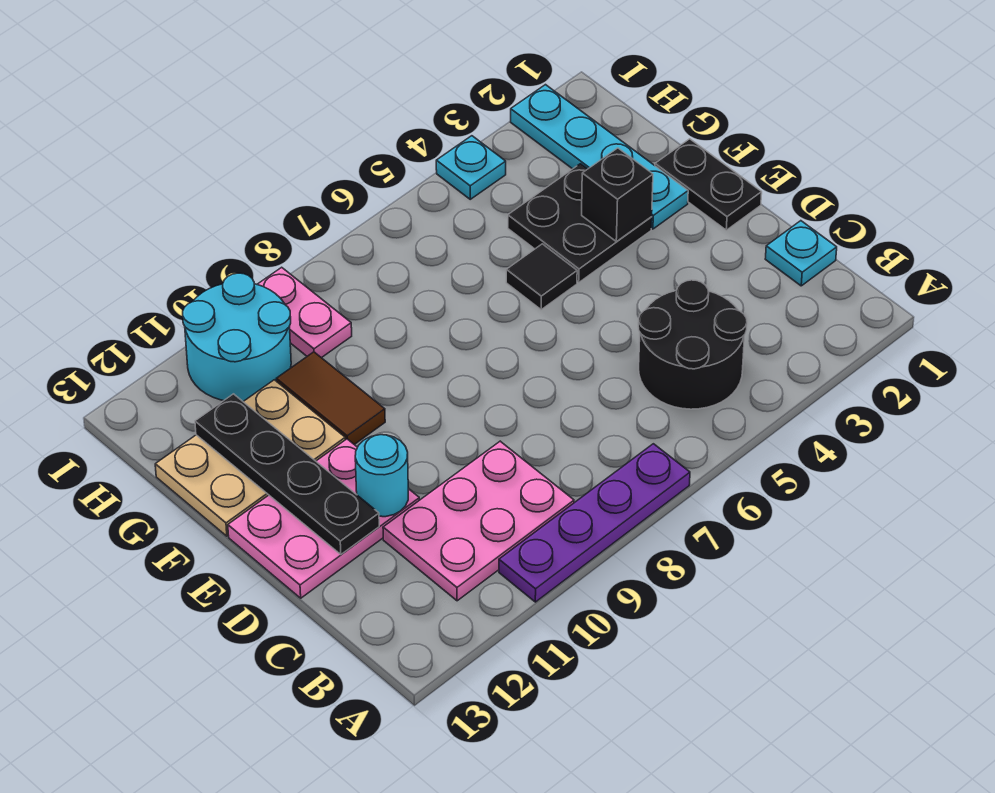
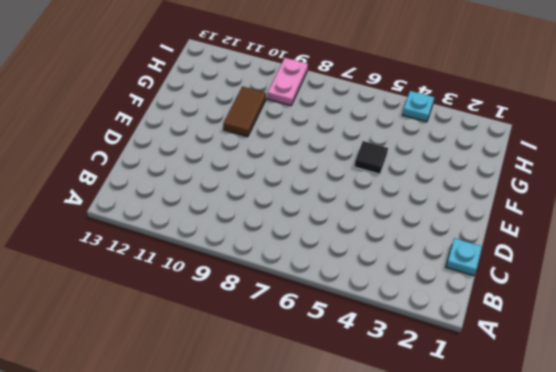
none -> purple 1x4 plate [499,444,690,602]
none -> black 2x2 round brick [638,280,747,409]
none -> pink 2x3 plate [383,441,574,601]

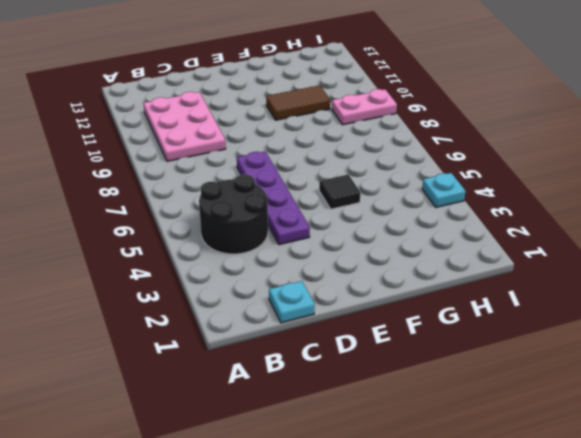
purple 1x4 plate [237,152,310,245] -> purple 1x4 plate moved to [499,444,690,602]
none -> pink 2x3 plate [228,439,419,598]
none -> black 1x2 plate [655,139,762,230]
none -> cyan 1x4 plate [511,85,688,229]

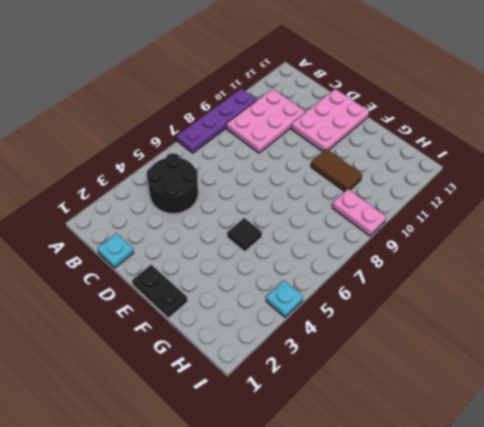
none -> cyan 1x4 plate [511,85,688,229]
none -> black 2x2 plate [508,164,652,282]
none -> tan 2x3 plate [155,380,345,536]

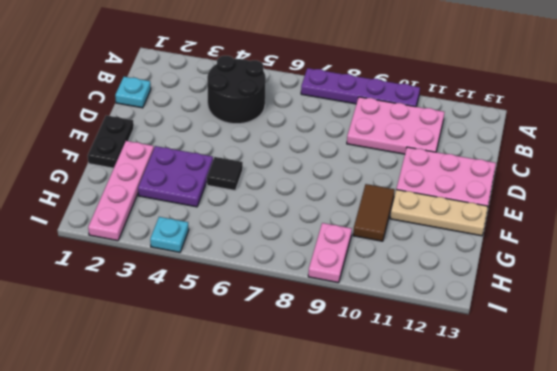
pink 1x4 plate [88,141,154,241] -> cyan 1x4 plate [511,85,688,229]
purple 2x2 plate [138,146,213,207] -> black 2x2 plate [508,164,652,282]
tan 1x3 plate [390,190,488,236] -> tan 2x3 plate [155,380,345,536]
none -> cyan 2x2 round brick [183,273,291,401]
none -> cyan 1x1 round brick [355,435,408,517]
none -> black 1x4 plate [195,394,379,554]

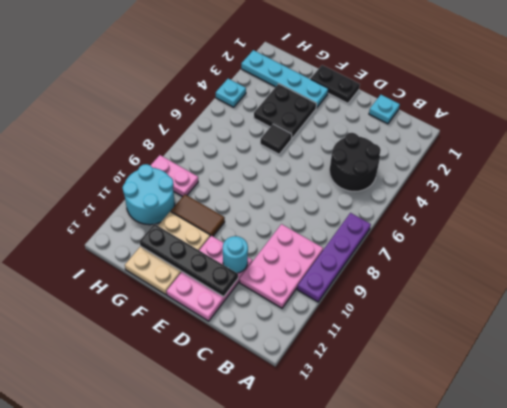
none -> black 1x1 brick [582,148,653,242]

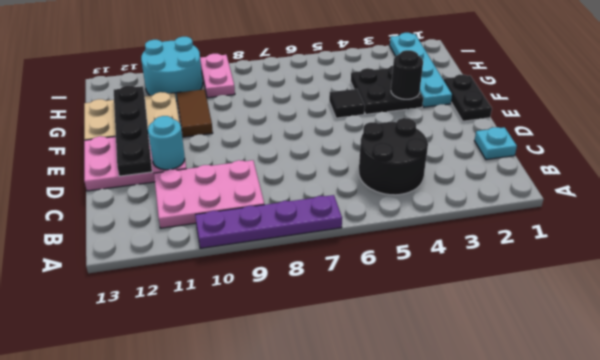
black 1x1 round brick [391,50,423,99] -> black 1x1 brick [582,148,653,242]
none -> cyan 1x1 plate [436,136,506,199]

